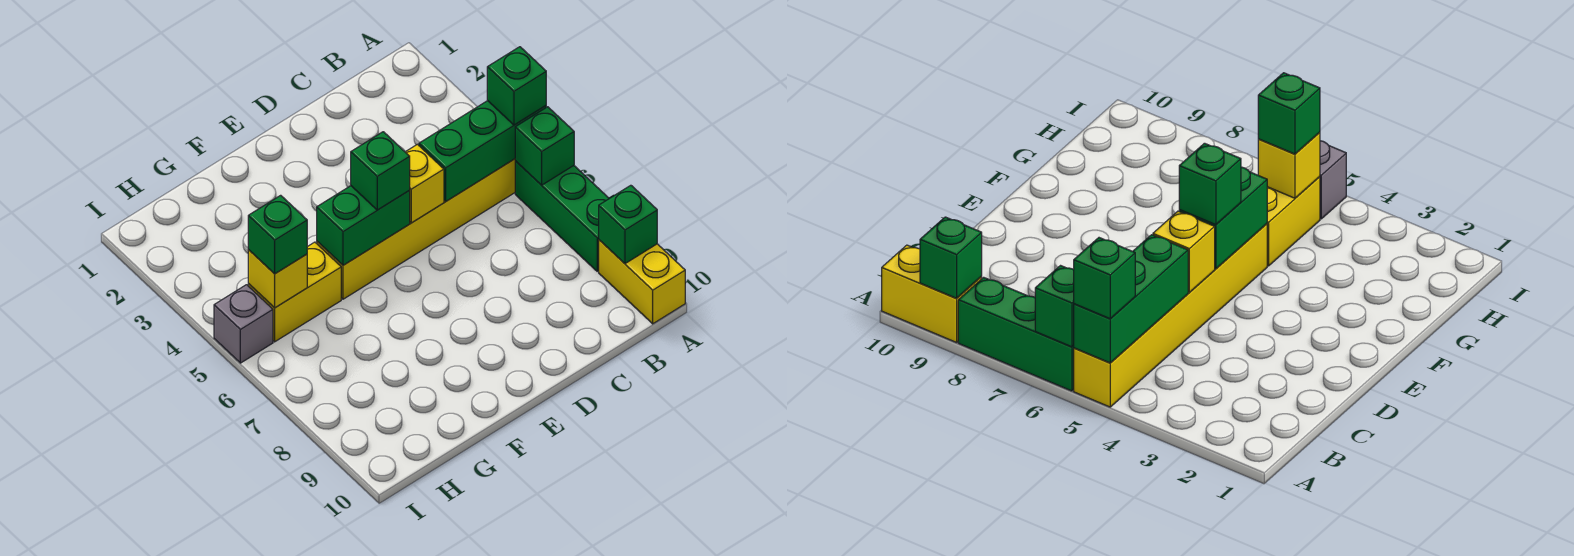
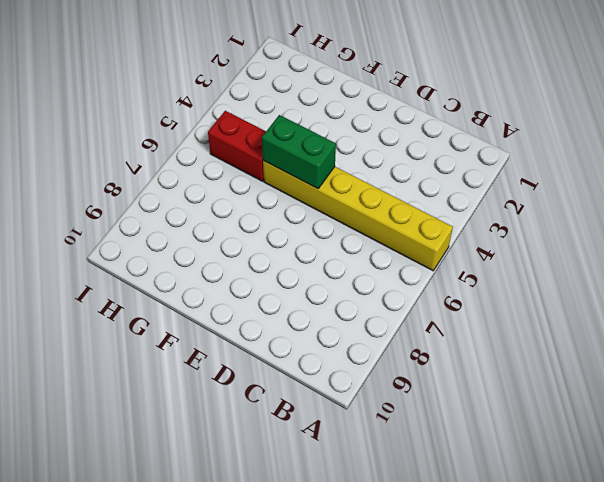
red 1x2 brick [208,111,266,181] -> yellow 1x2 brick [248,242,341,342]
none -> green 1x3 brick [515,161,609,271]
none -> yellow 1x2 brick [599,240,685,324]
none -> grey 1x1 brick [214,285,273,363]

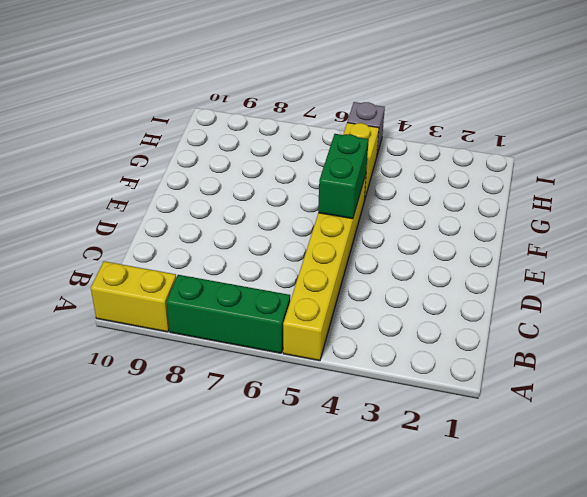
none -> green 1x3 brick [419,101,546,201]
none -> green 1x1 brick [515,107,574,185]
none -> green 1x1 brick [599,185,657,264]

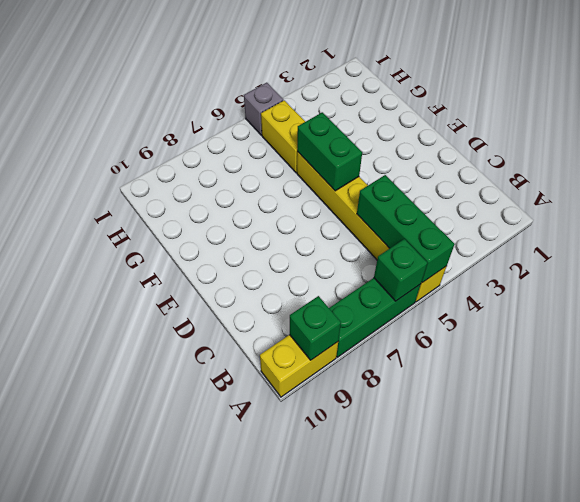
none -> yellow 1x1 brick [406,144,444,223]
none -> yellow 1x1 brick [248,250,307,308]
none -> green 1x1 brick [487,47,546,125]

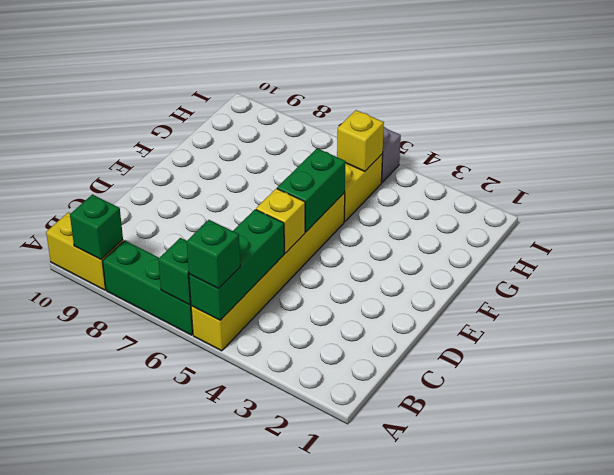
none -> green 1x1 brick [351,132,410,210]
none -> green 1x1 brick [248,195,307,274]

